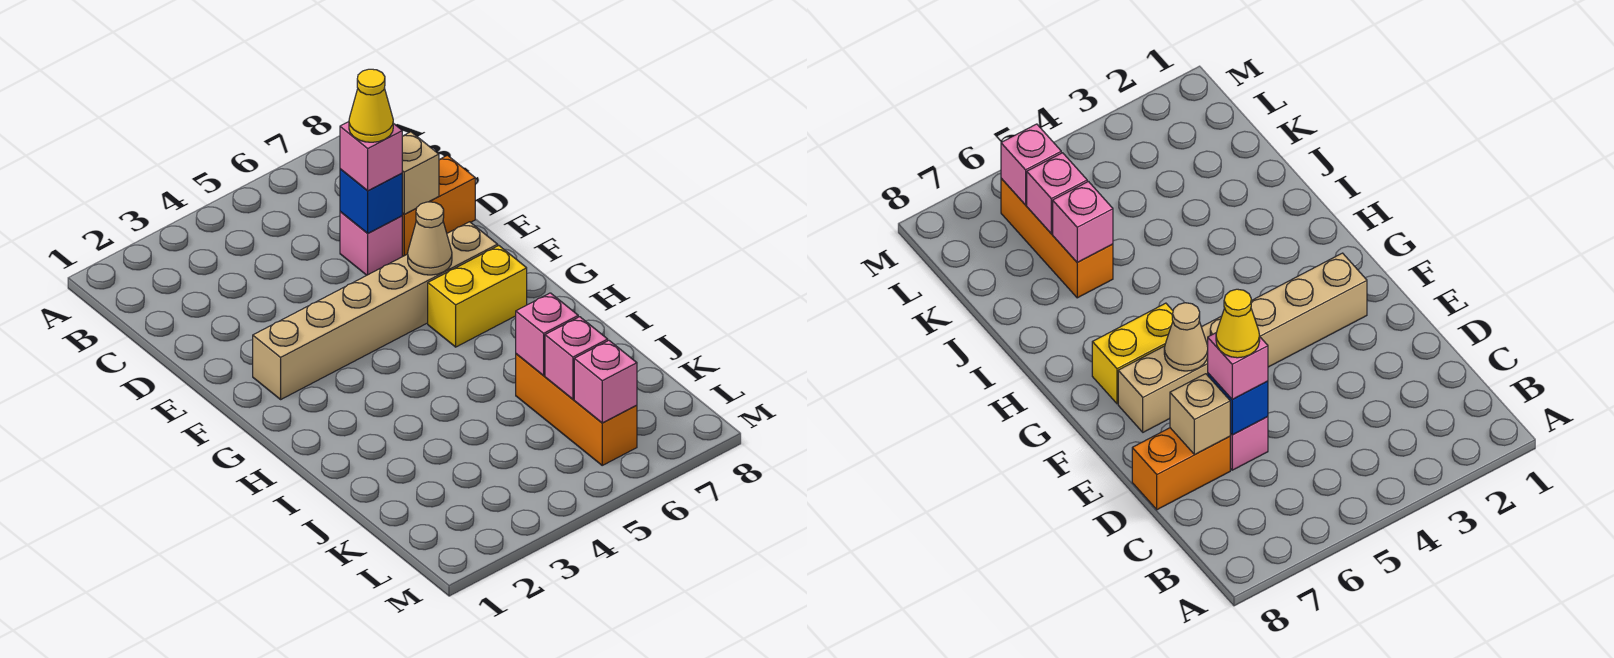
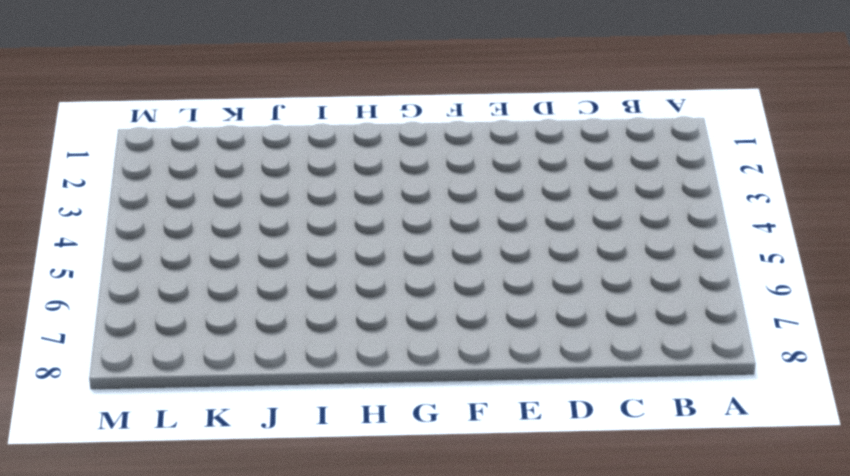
none -> pink 1x1 brick [340,212,402,275]
none -> orange 1x2 brick [402,155,475,256]
none -> tan 1x6 brick [253,222,498,399]

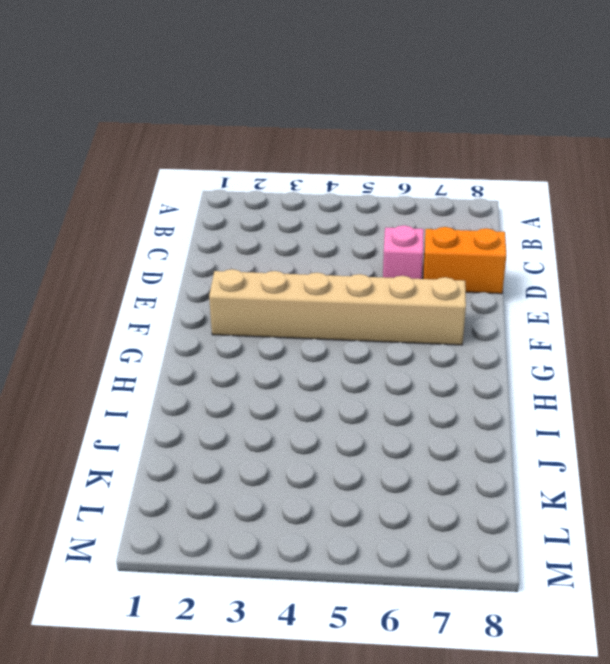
none -> yellow 1x2 brick [428,246,527,347]
none -> orange 1x3 brick [516,354,637,465]
none -> blue 1x1 brick [340,169,402,233]

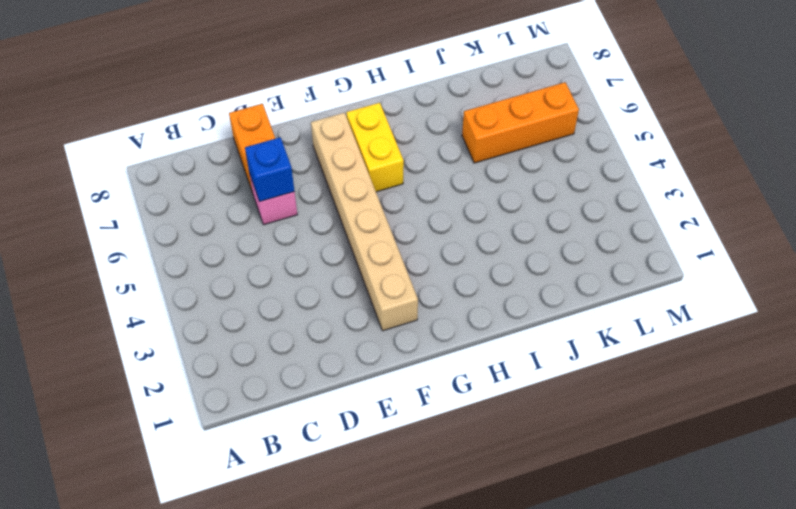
none -> tan 1x1 brick [402,132,439,214]
none -> tan 1x1 cone [408,202,452,275]
none -> pink 1x1 brick [516,293,578,376]

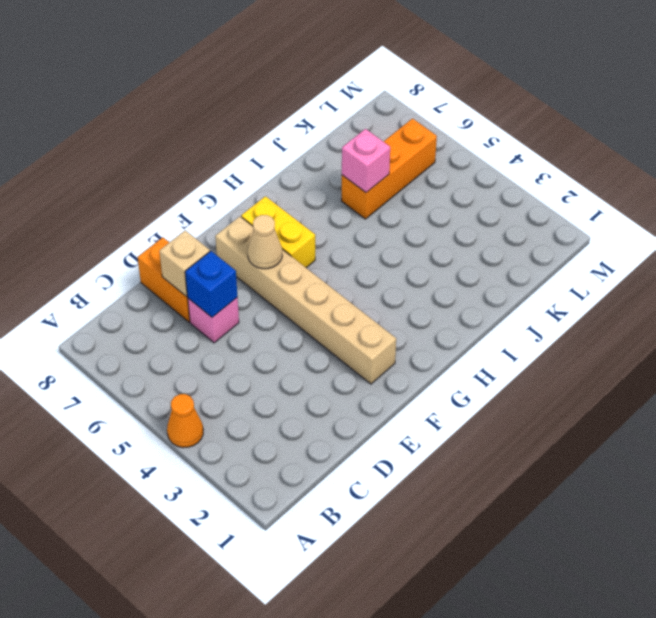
orange 1x1 cone [167,394,203,448] -> none
none -> pink 1x1 brick [545,317,608,399]
none -> pink 1x1 brick [574,340,637,423]
none -> pink 1x1 brick [340,122,402,191]

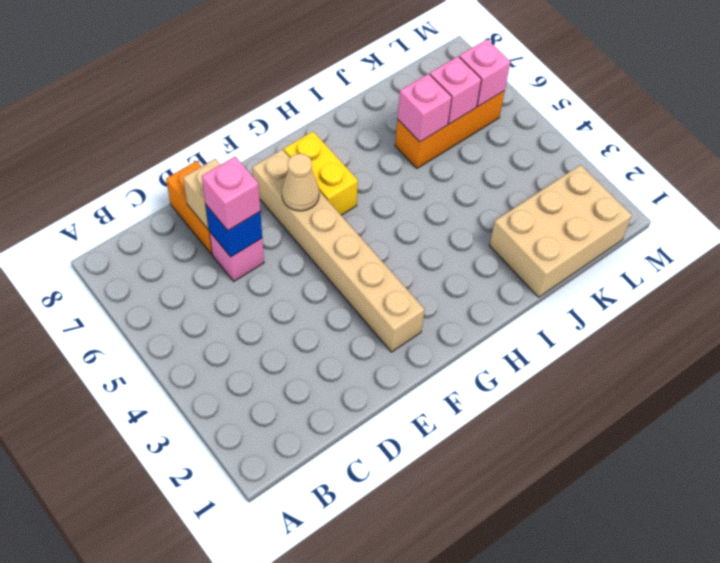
tan 2x3 brick [489,165,632,297] -> none
none -> yellow 1x1 cone [349,69,393,142]

